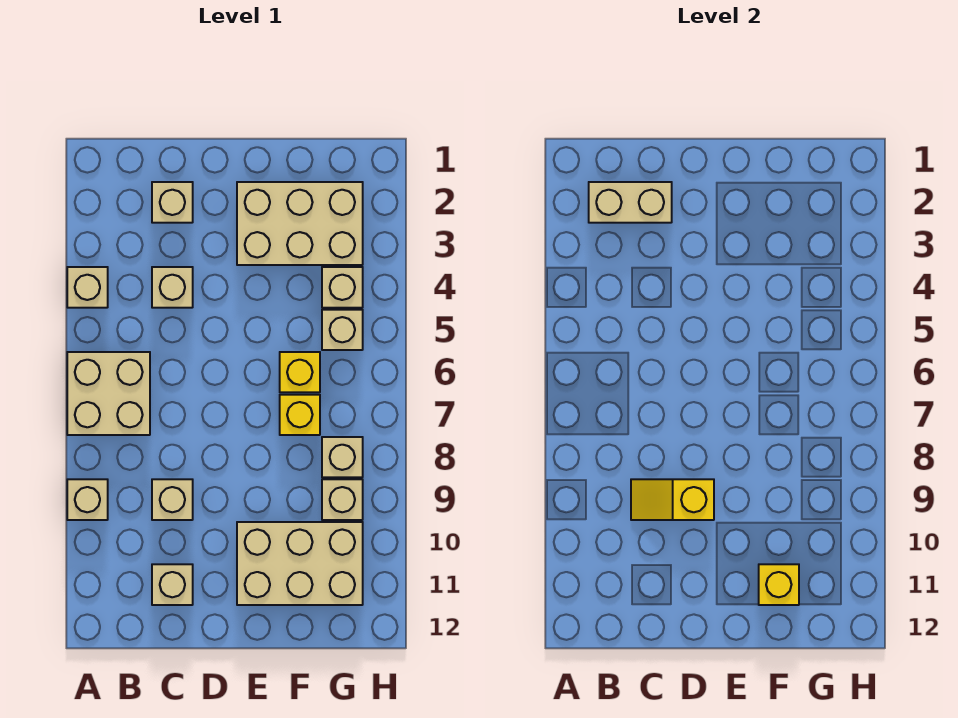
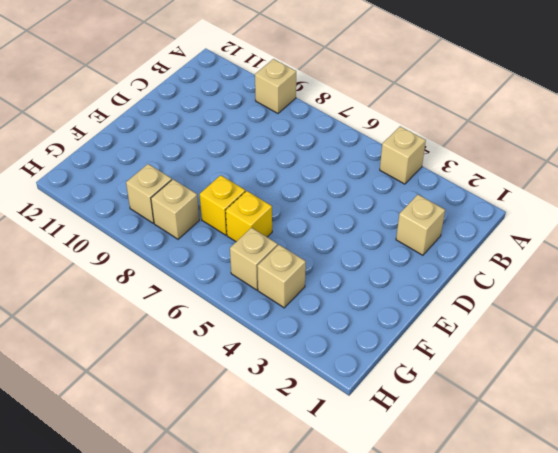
none -> tan 2x2 brick [67,352,150,435]
none -> tan 1x1 brick [152,267,193,308]
none -> tan 1x1 brick [152,479,193,520]

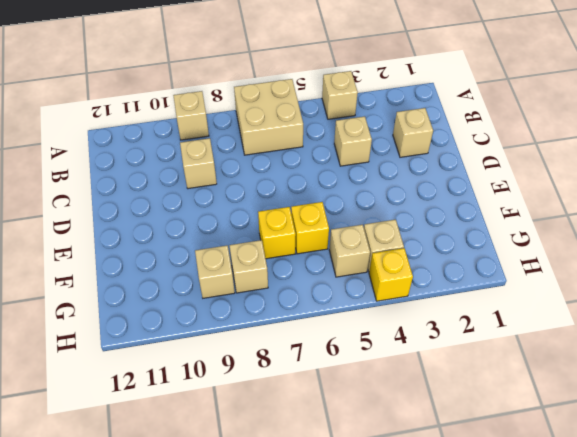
yellow 1x1 brick [369,248,413,301] -> yellow 1x1 brick moved to [759,564,799,605]
none -> tan 1x1 brick [152,564,193,605]
none -> tan 2x3 brick [237,182,363,265]
none -> tan 2x3 brick [237,522,363,605]

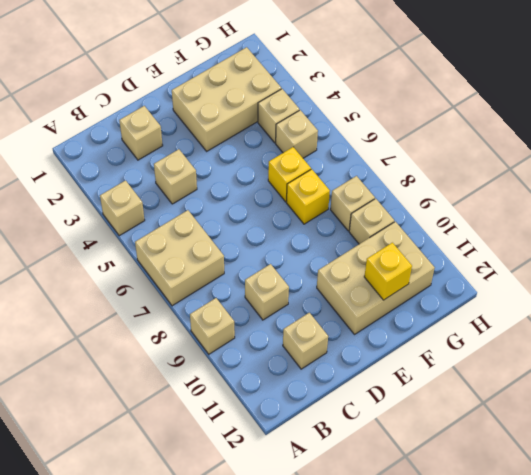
none -> tan 1x2 brick [589,182,672,223]
none -> yellow 1x2 slope [631,479,714,520]

